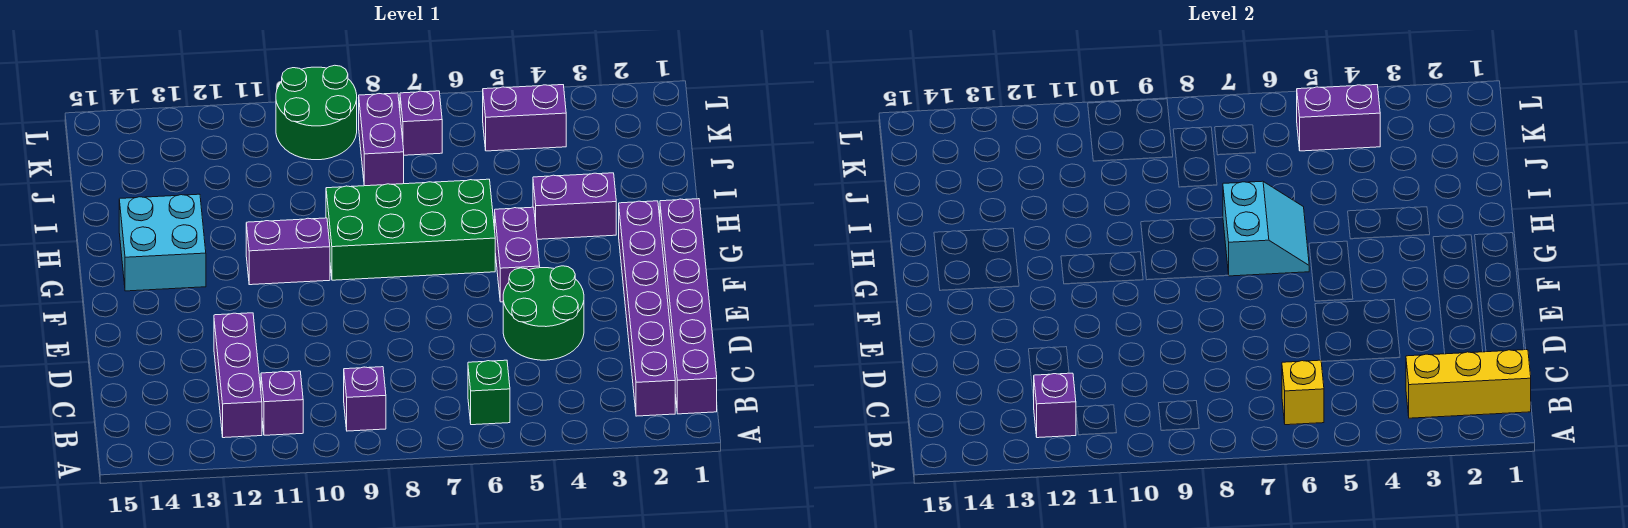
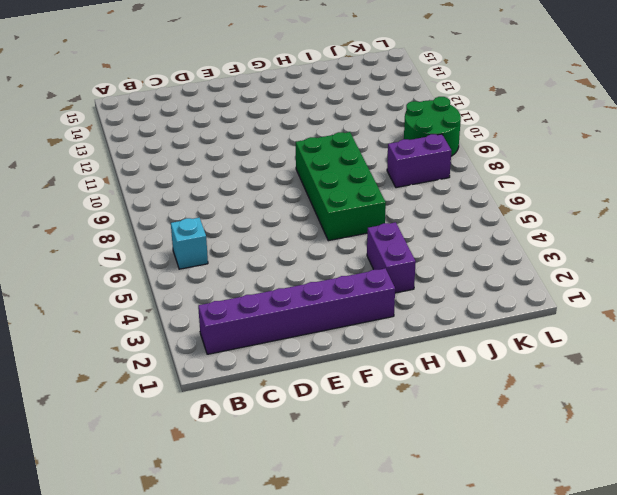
cyan 1x1 brick [171,218,208,269] -> green 1x1 brick [468,360,510,425]
none -> purple 1x6 brick [660,199,717,414]
none -> purple 1x1 brick [344,367,386,431]
none -> purple 1x1 brick [261,371,303,435]

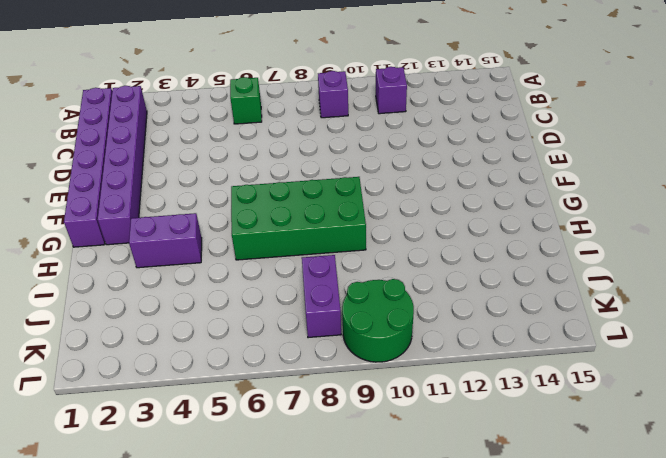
none -> purple 1x3 brick [214,313,262,438]
none -> green 2x2 round brick [503,266,584,360]
none -> purple 1x2 brick [495,207,540,302]

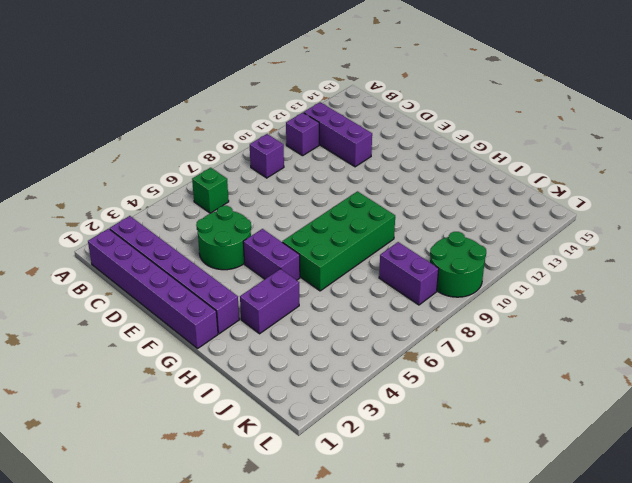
none -> purple 1x2 brick [246,218,330,285]
none -> cyan 2x2 brick [119,194,206,291]
none -> purple 1x2 brick [483,85,566,151]

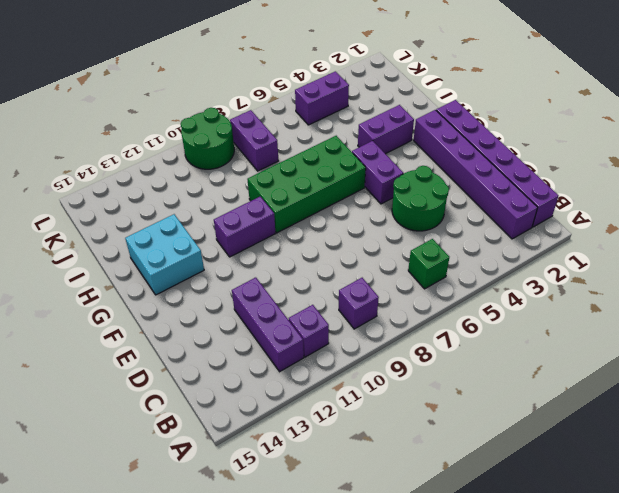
none -> purple 1x1 brick [400,91,442,155]
none -> yellow 1x3 brick [1406,350,1531,418]
none -> yellow 1x1 brick [1282,360,1324,425]

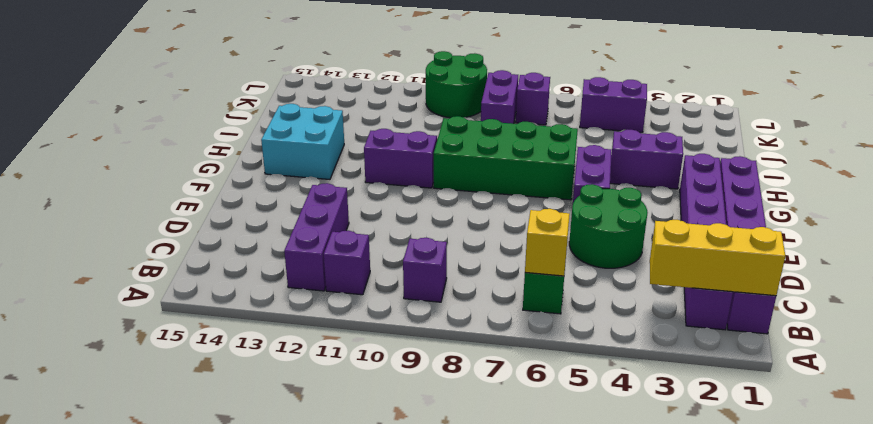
none -> purple 1x1 brick [1033,373,1076,438]
none -> cyan 2x2 slope [1223,181,1309,276]
none -> purple 1x2 brick [1297,85,1380,151]

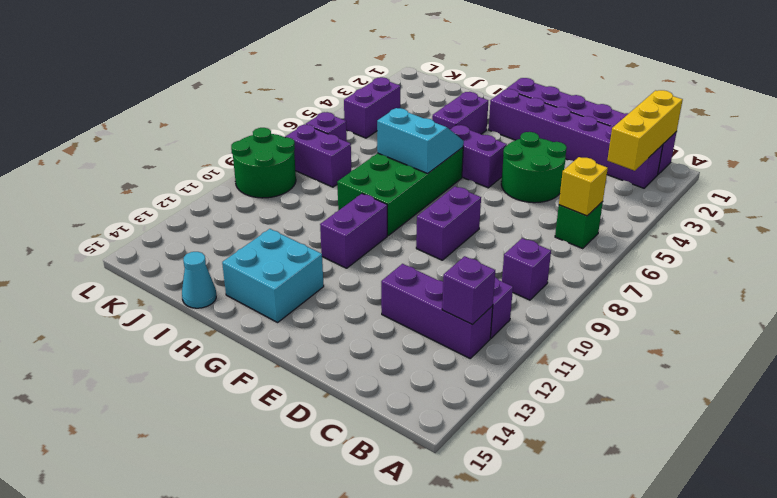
purple 1x2 brick [416,187,481,260] -> purple 1x2 brick moved to [1297,85,1380,151]
cyan 1x1 cone [182,252,216,308] -> none

